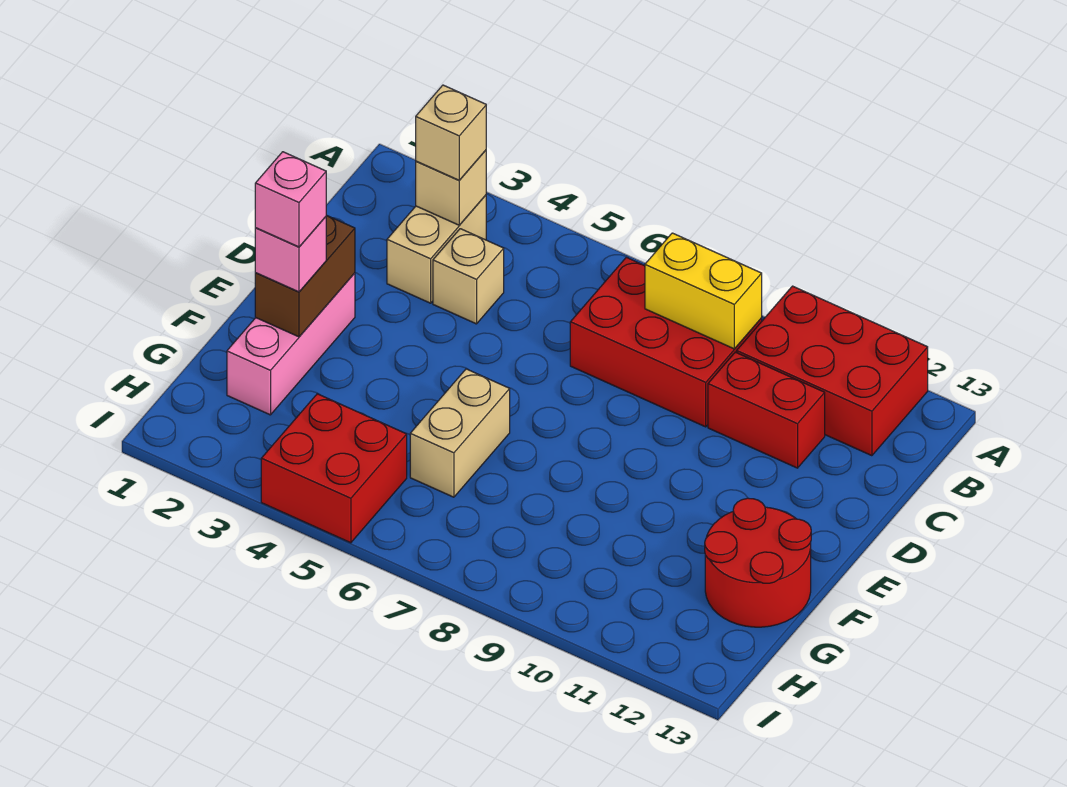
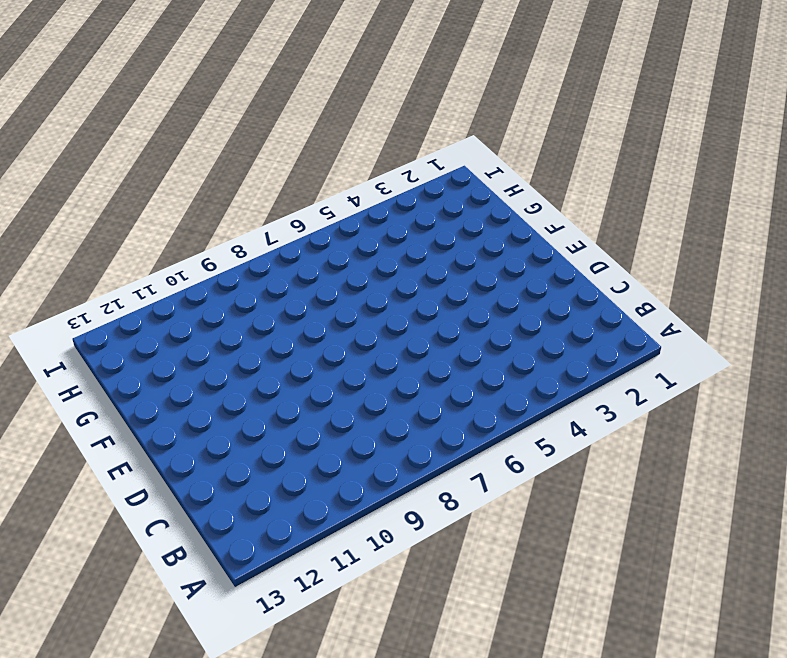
none -> red 2x3 brick [737,286,928,456]
none -> tan 1x2 brick [387,195,486,303]
none -> red 2x3 brick [570,257,762,427]

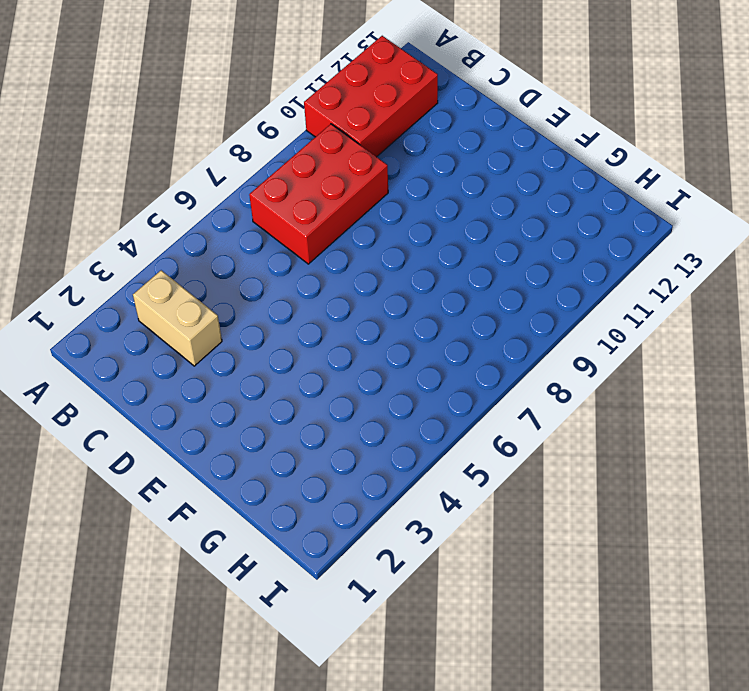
none -> tan 1x1 brick [433,229,504,324]
none -> red 1x2 brick [708,352,825,468]
none -> pink 1x3 brick [227,273,355,415]

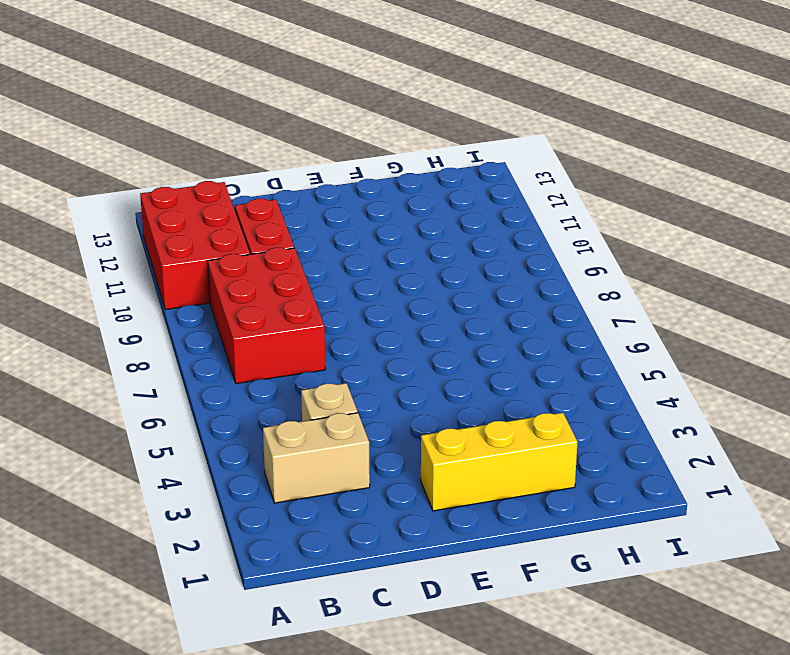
yellow 1x3 brick [421,413,577,511] -> pink 1x3 brick [227,273,355,415]
none -> tan 1x2 brick [410,369,510,497]
none -> red 2x2 round brick [705,498,811,627]
none -> red 2x2 brick [261,394,407,543]

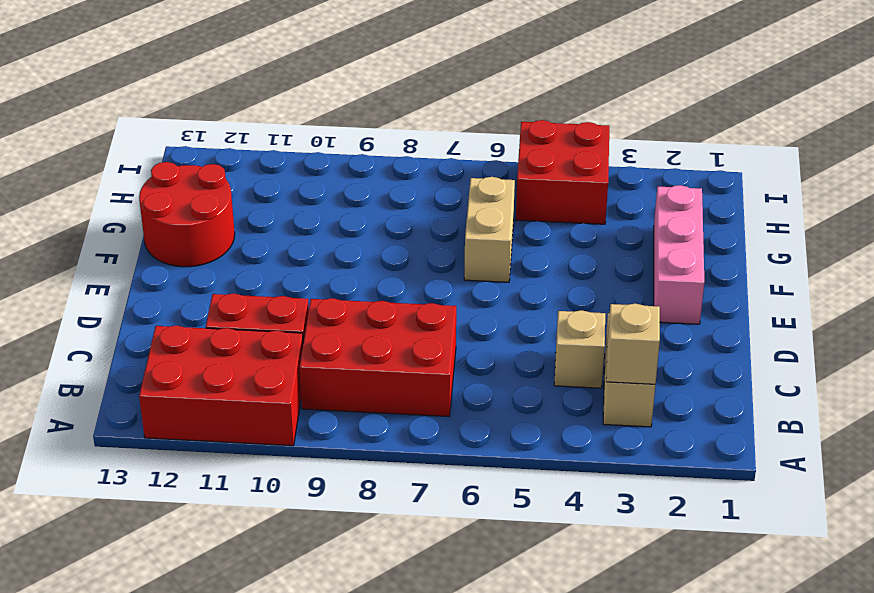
none -> yellow 1x2 brick [645,233,762,349]
none -> brown 1x2 brick [255,216,355,337]
none -> tan 1x1 brick [416,85,486,180]

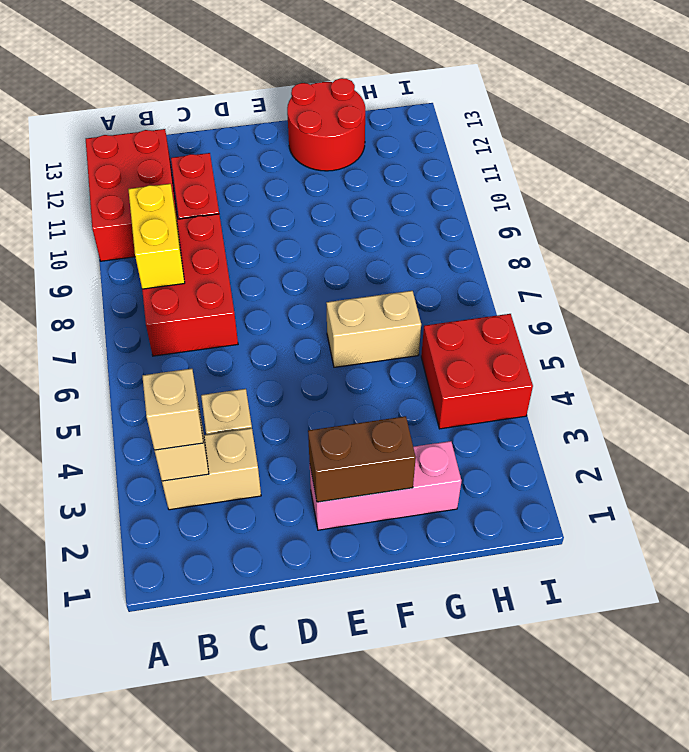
none -> pink 1x1 brick [255,217,326,292]
none -> pink 1x1 brick [255,152,327,247]

